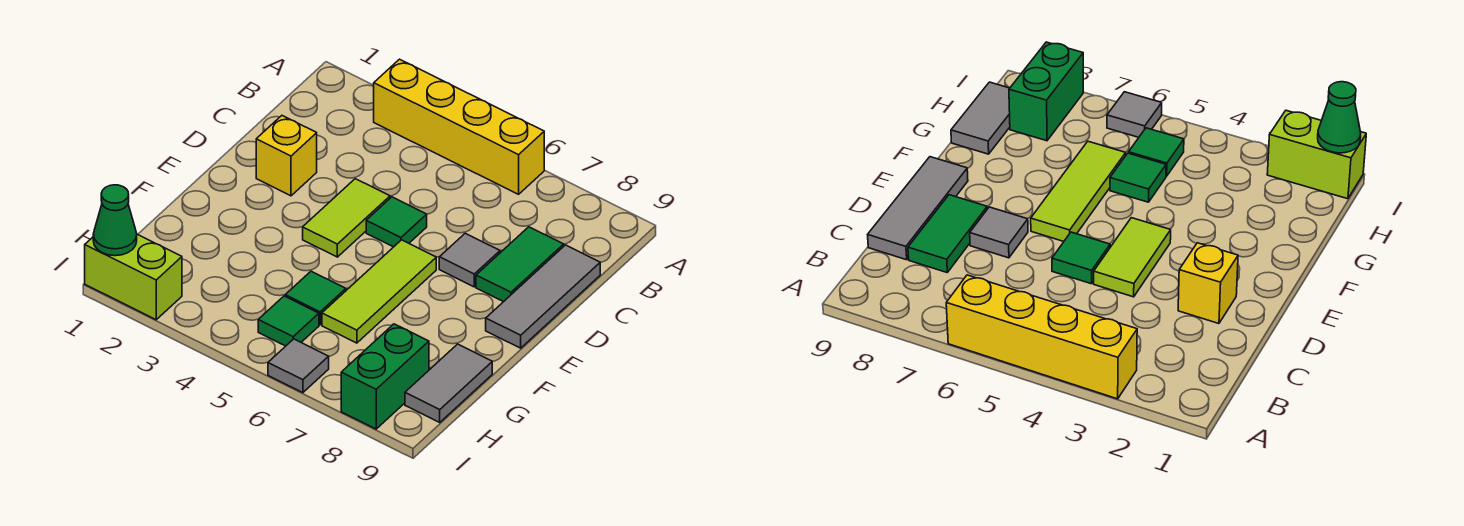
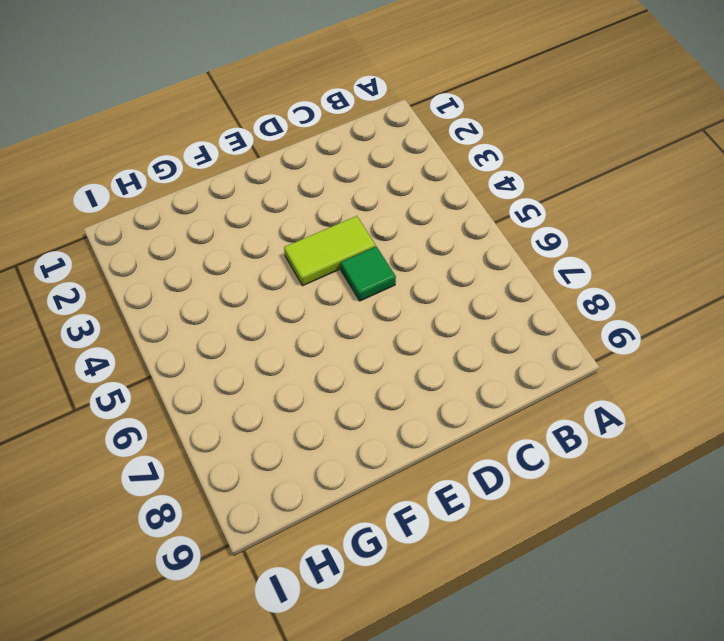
none -> yellow 1x4 brick [374,59,544,194]
none -> green 1x2 tile [476,227,564,302]
none -> grey 1x3 tile [486,245,600,348]

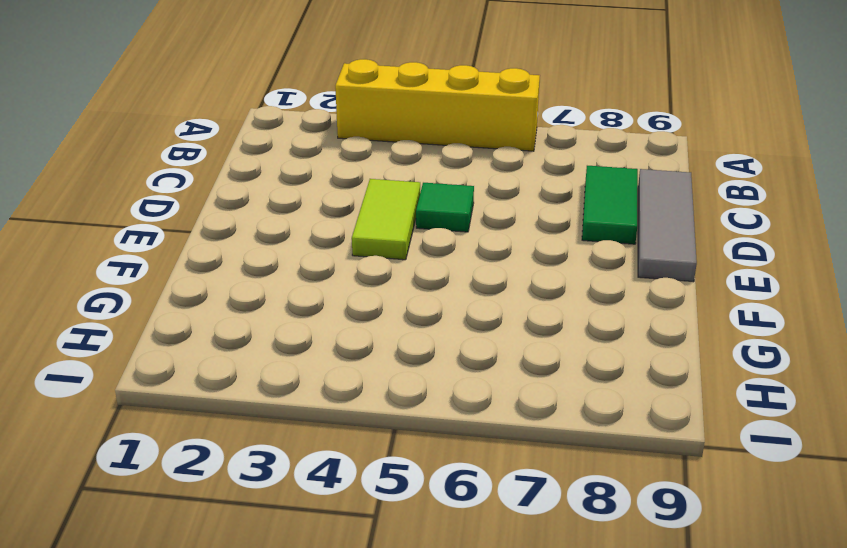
none -> yellow 1x1 brick [256,116,317,196]
none -> grey 1x1 tile [439,233,500,287]
none -> lime 1x3 tile [322,240,436,343]

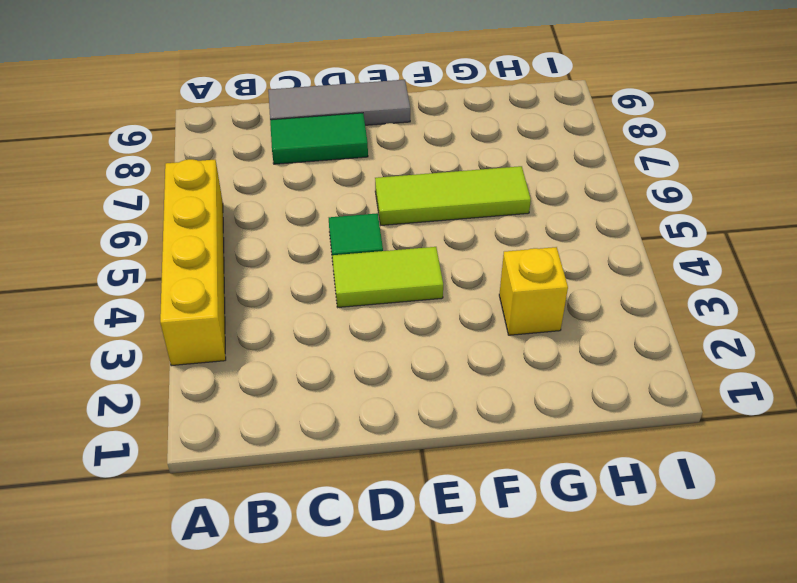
yellow 1x1 brick [499,247,568,335] -> yellow 1x1 brick moved to [256,116,317,196]
none -> grey 1x1 tile [439,233,500,287]
none -> green 1x1 tile [285,271,346,325]
none -> grey 1x2 tile [405,344,492,422]

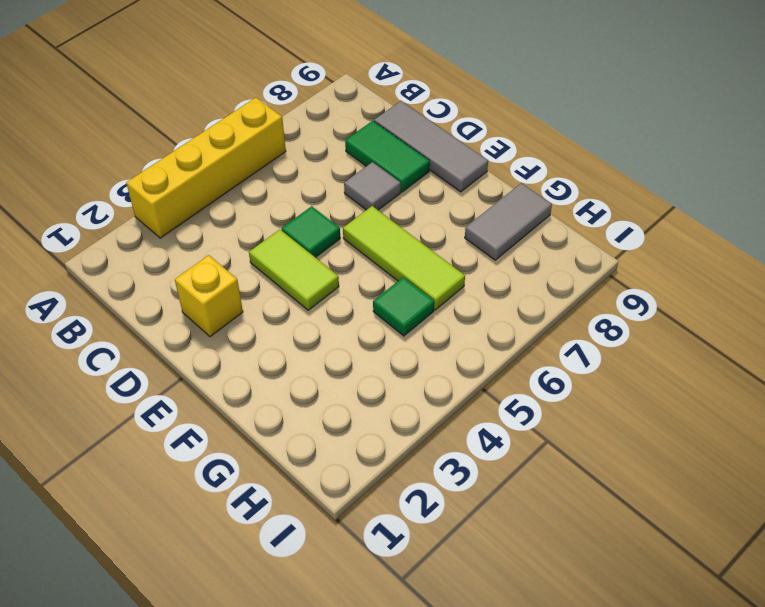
grey 1x2 tile [465,183,552,260] -> grey 1x2 tile turned to [405,344,492,422]
none -> green 1x1 tile [258,296,319,346]
none -> green 1x2 brick [341,324,429,429]
none -> lime 1x2 brick [85,234,182,320]

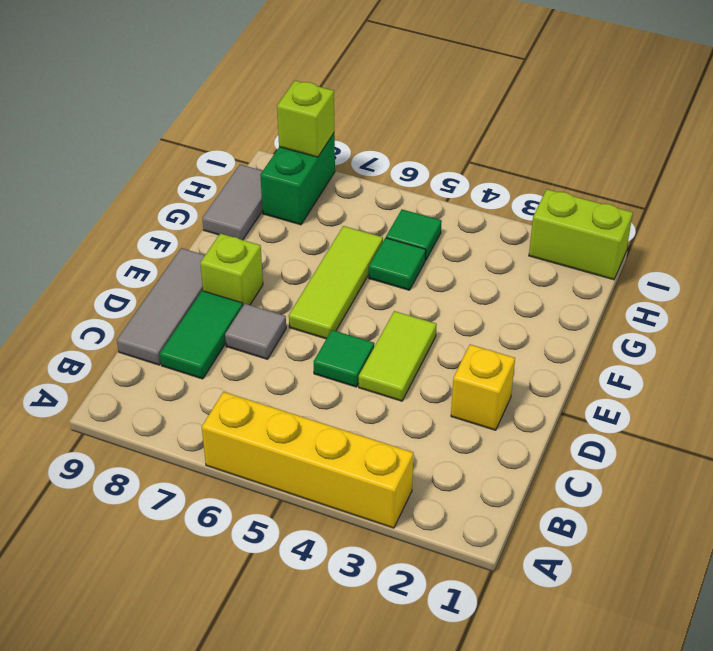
lime 1x1 brick [200,233,263,305] -> none
lime 1x1 brick [277,81,334,157] -> none
none -> grey 1x1 tile [268,339,329,393]
none -> green 1x1 cone [93,185,137,256]

